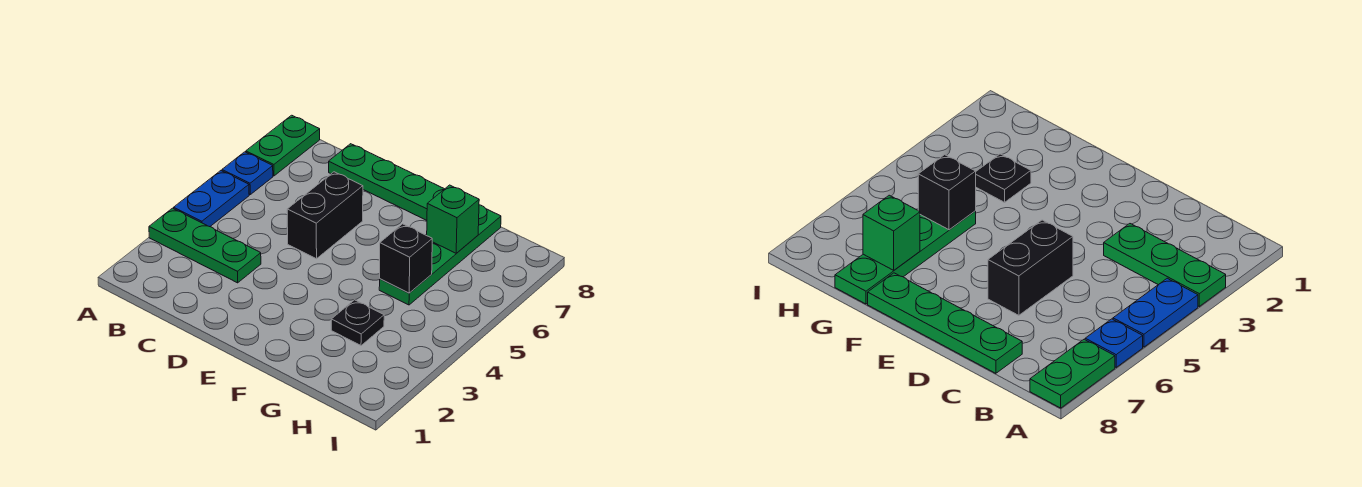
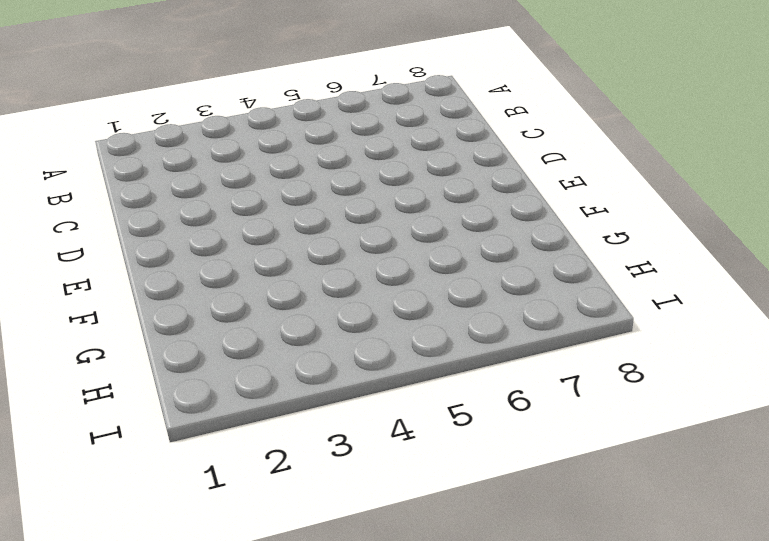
none -> green 1x3 plate [149,208,261,283]
none -> blue 1x2 plate [174,171,249,227]

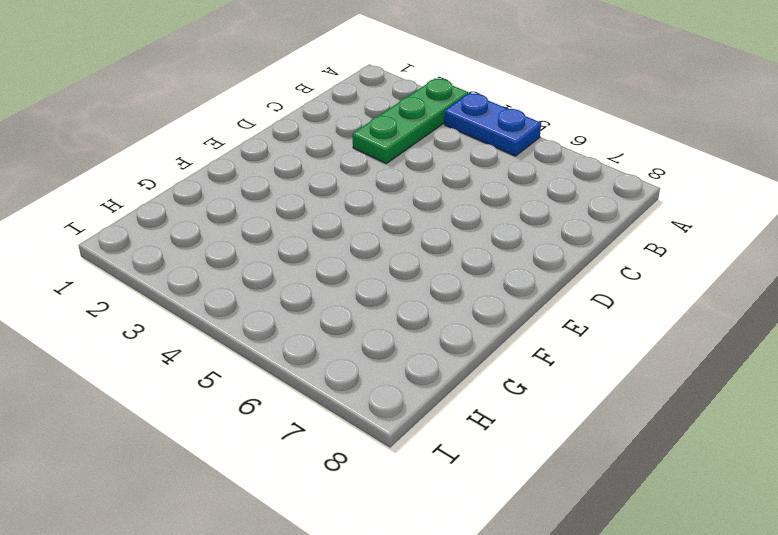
none -> blue 1x1 plate [222,152,273,195]
none -> green 1x2 plate [246,115,320,176]

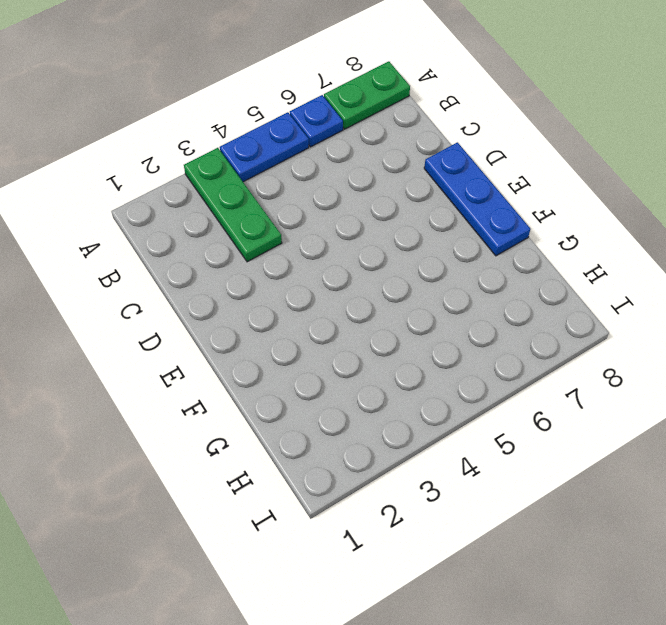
blue 1x3 plate [424,142,530,256] -> green 1x4 plate [329,144,444,220]
none -> black 1x2 brick [287,172,363,259]
none -> black 1x1 plate [331,300,384,346]

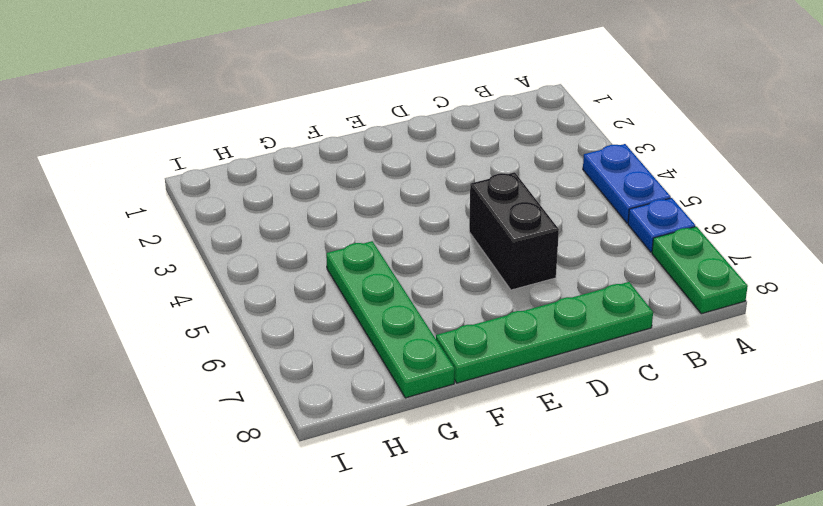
none -> green 1x3 plate [149,208,261,283]
none -> black 1x1 plate [331,300,384,346]

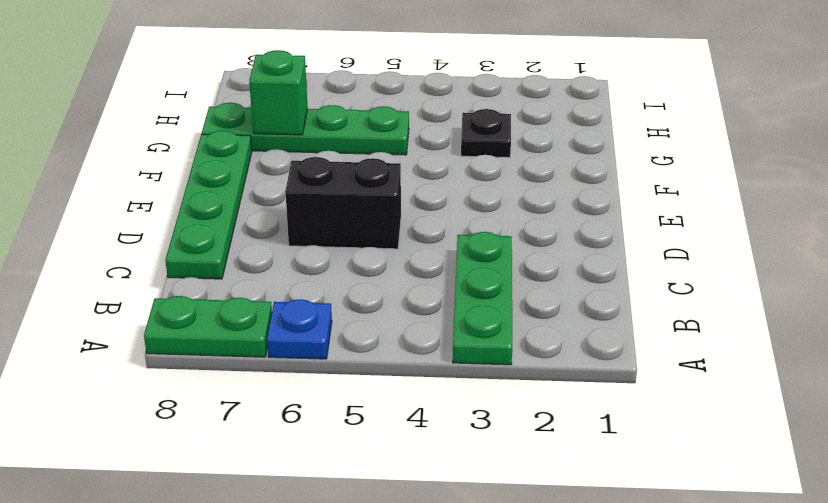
none -> blue 1x2 plate [174,171,249,227]
none -> black 1x1 brick [380,224,432,293]

